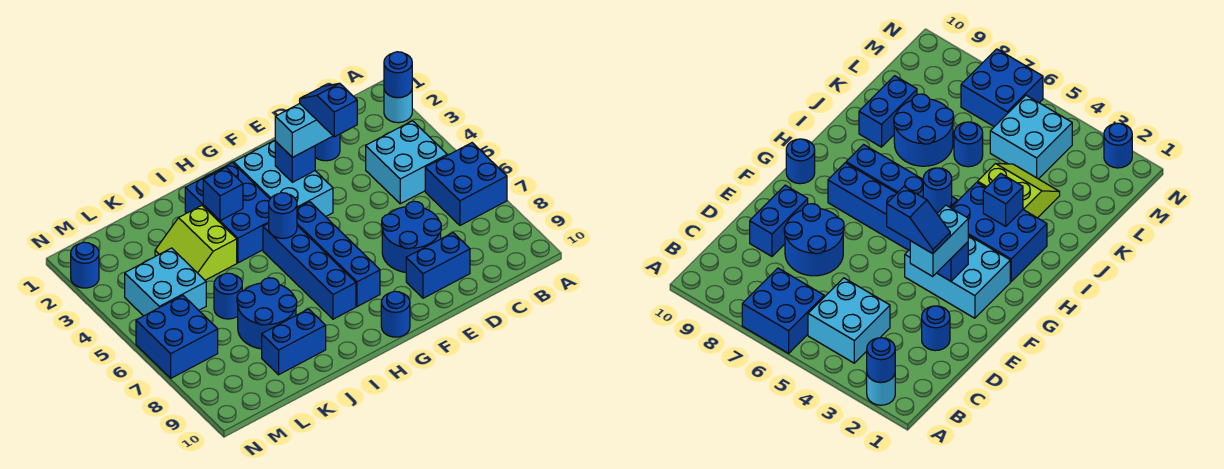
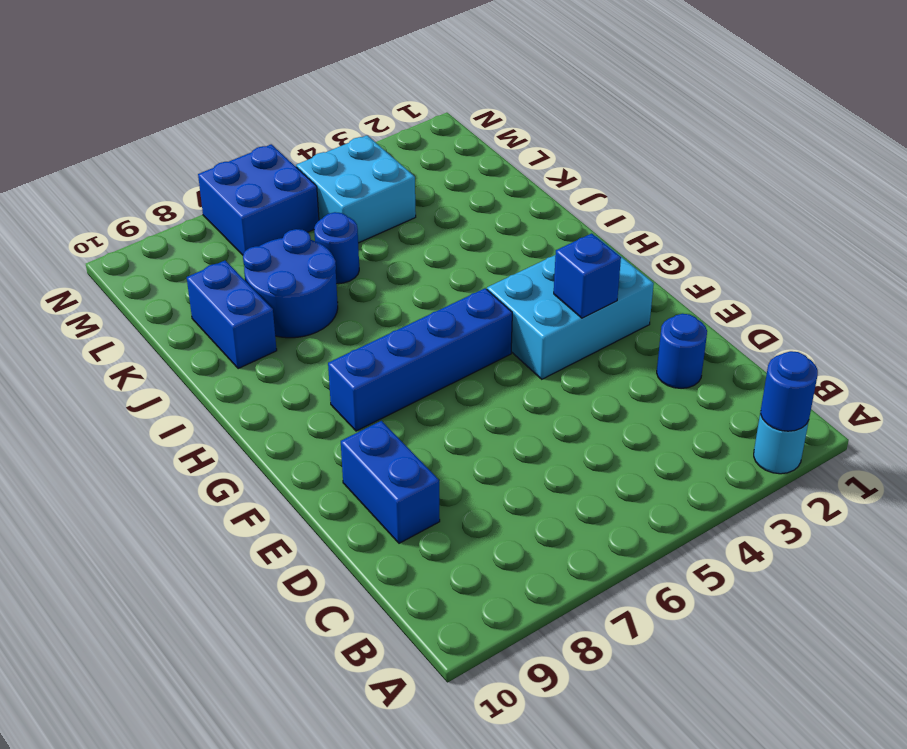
none -> blue 2x2 brick [425,143,507,225]
none -> cyan 2x2 brick [366,121,447,204]
none -> blue 2x2 round brick [382,201,441,272]

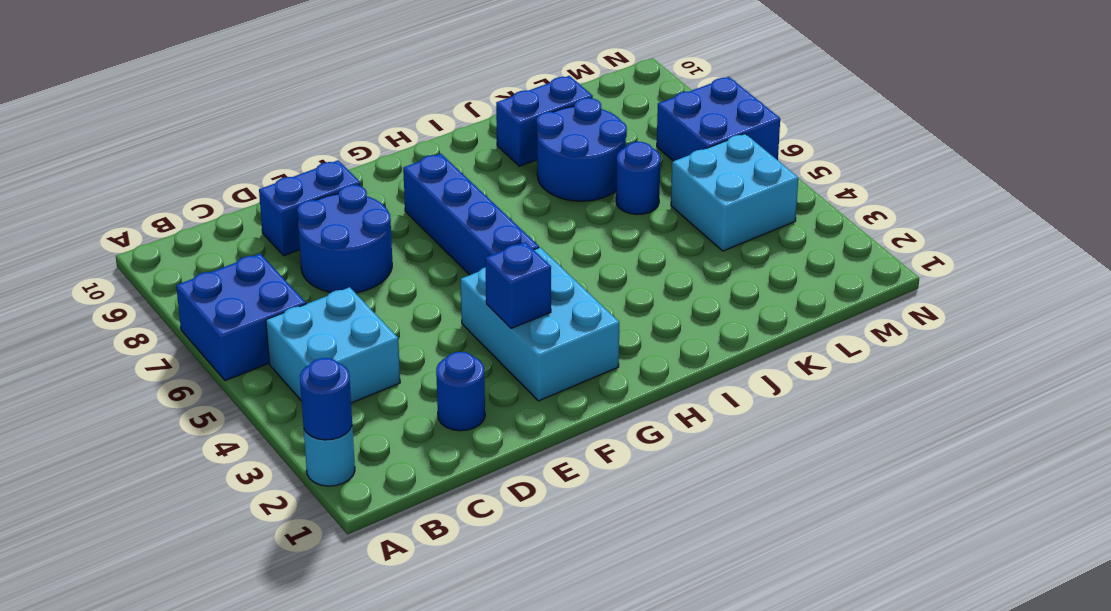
none -> blue 1x1 round brick [381,291,410,337]
none -> blue 2x3 brick [185,163,270,263]
none -> blue 1x4 brick [263,223,356,319]

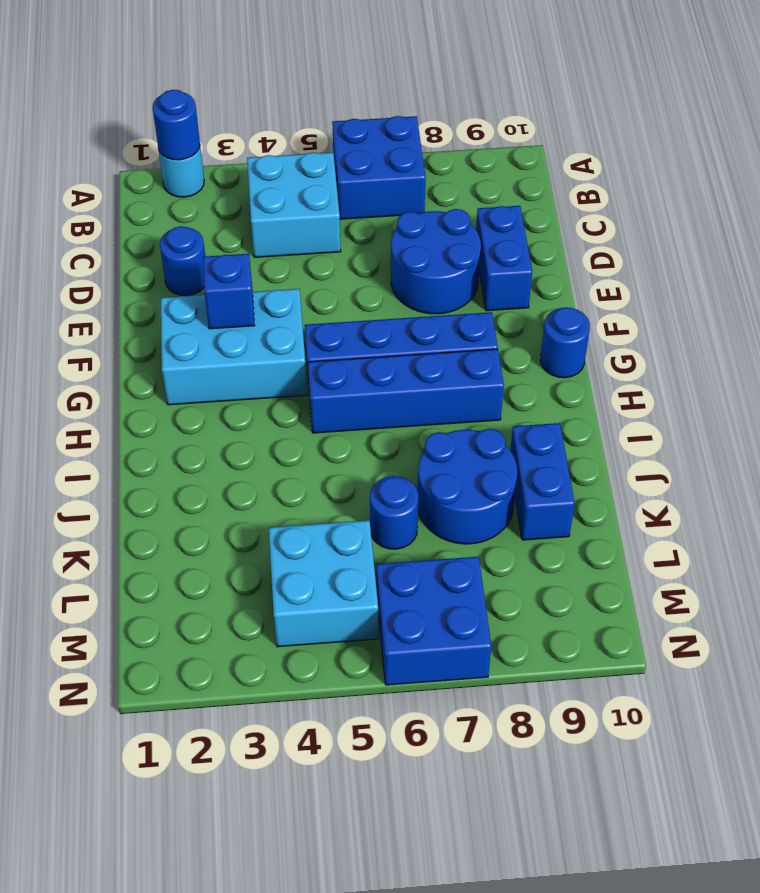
none -> blue 2x3 brick [185,163,270,263]
none -> lime 2x2 slope [155,206,237,280]
none -> blue 1x1 round brick [71,242,99,288]

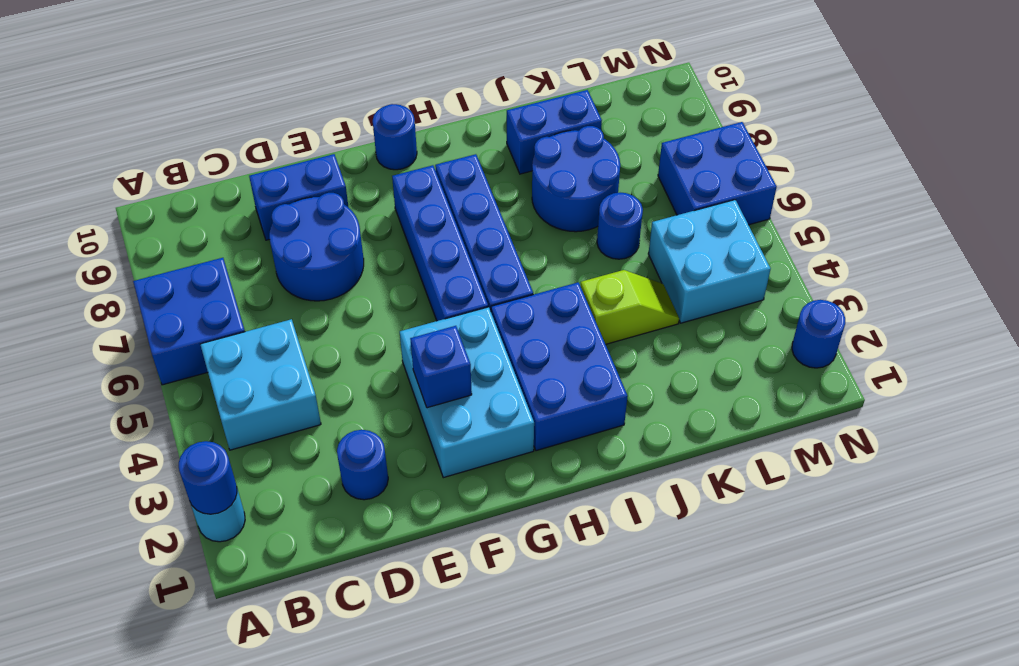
lime 1x2 slope [581,270,679,344] -> lime 2x2 slope [155,206,237,280]
none -> blue 1x1 round brick [269,193,297,238]
none -> blue 1x1 brick [203,168,243,221]
none -> cyan 1x2 brick [275,104,333,157]

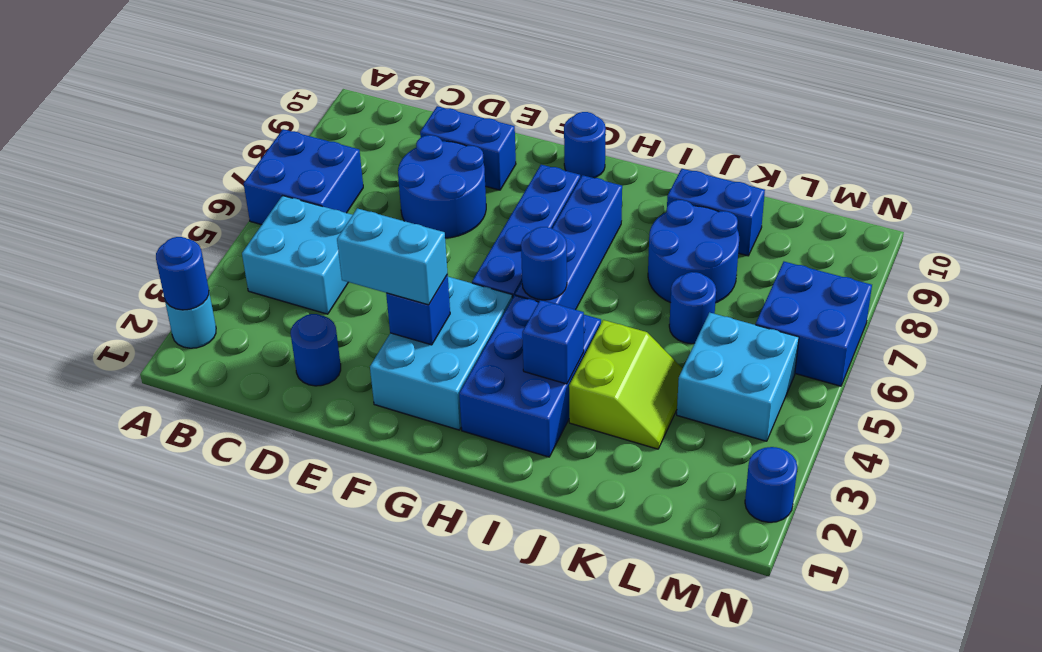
none -> blue 1x2 slope [300,83,357,137]

